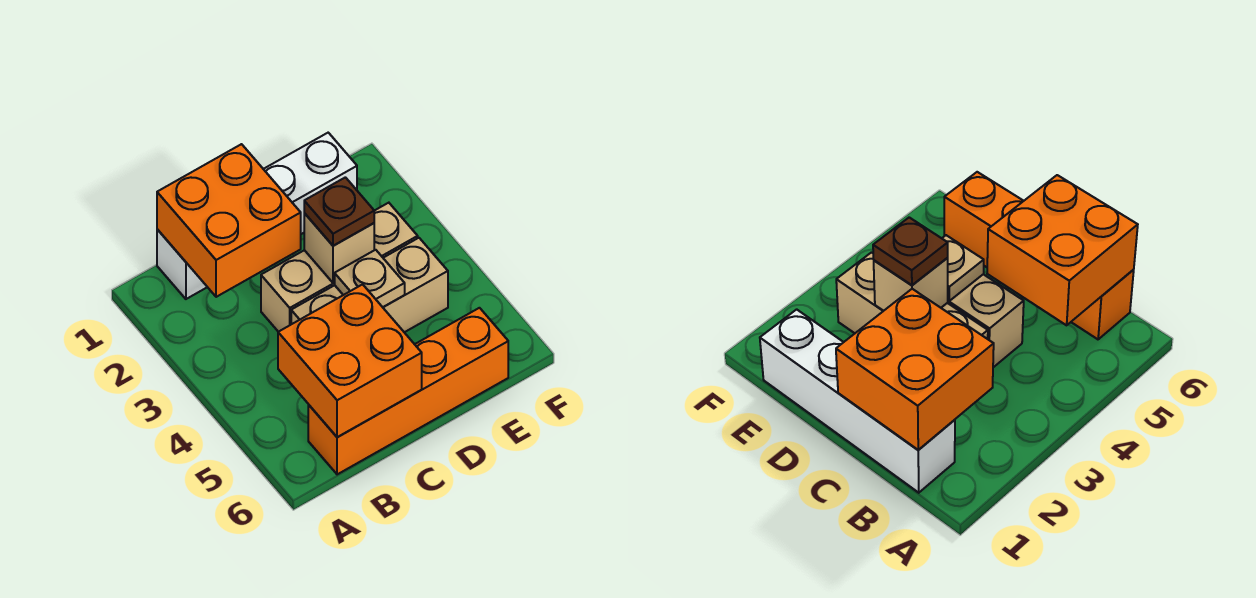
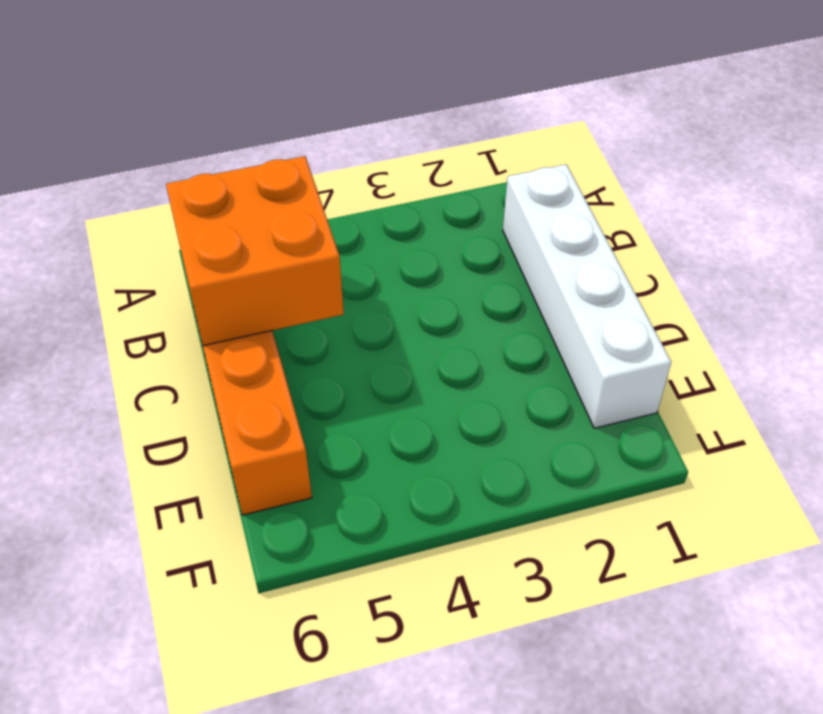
none -> tan 1x3 brick [261,203,418,332]
none -> tan 1x3 brick [291,238,448,332]

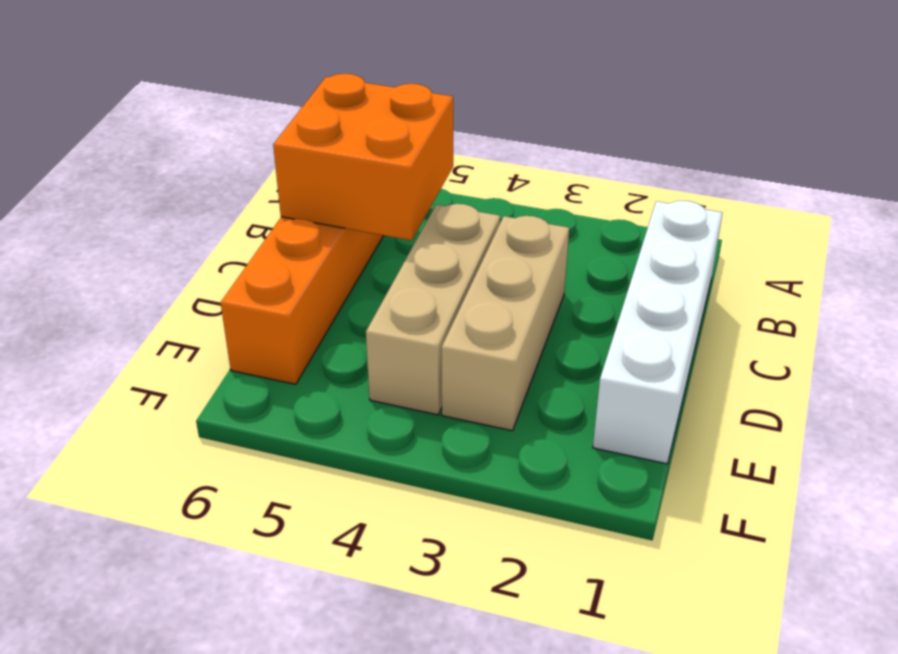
none -> orange 2x2 brick [157,144,301,297]
none -> tan 1x1 brick [304,213,374,283]

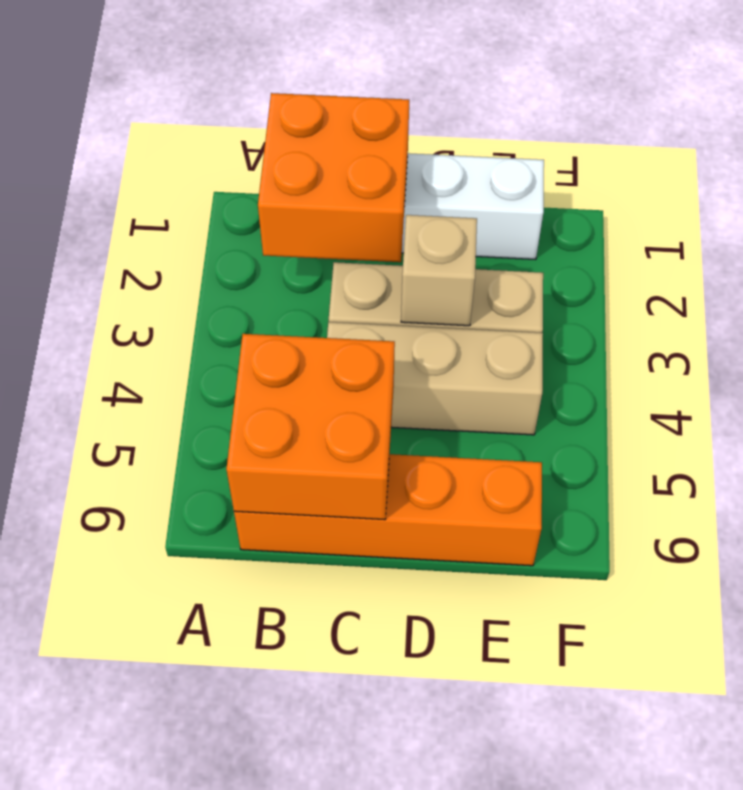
none -> tan 1x1 plate [334,250,405,307]
none -> brown 1x1 plate [304,177,374,246]

